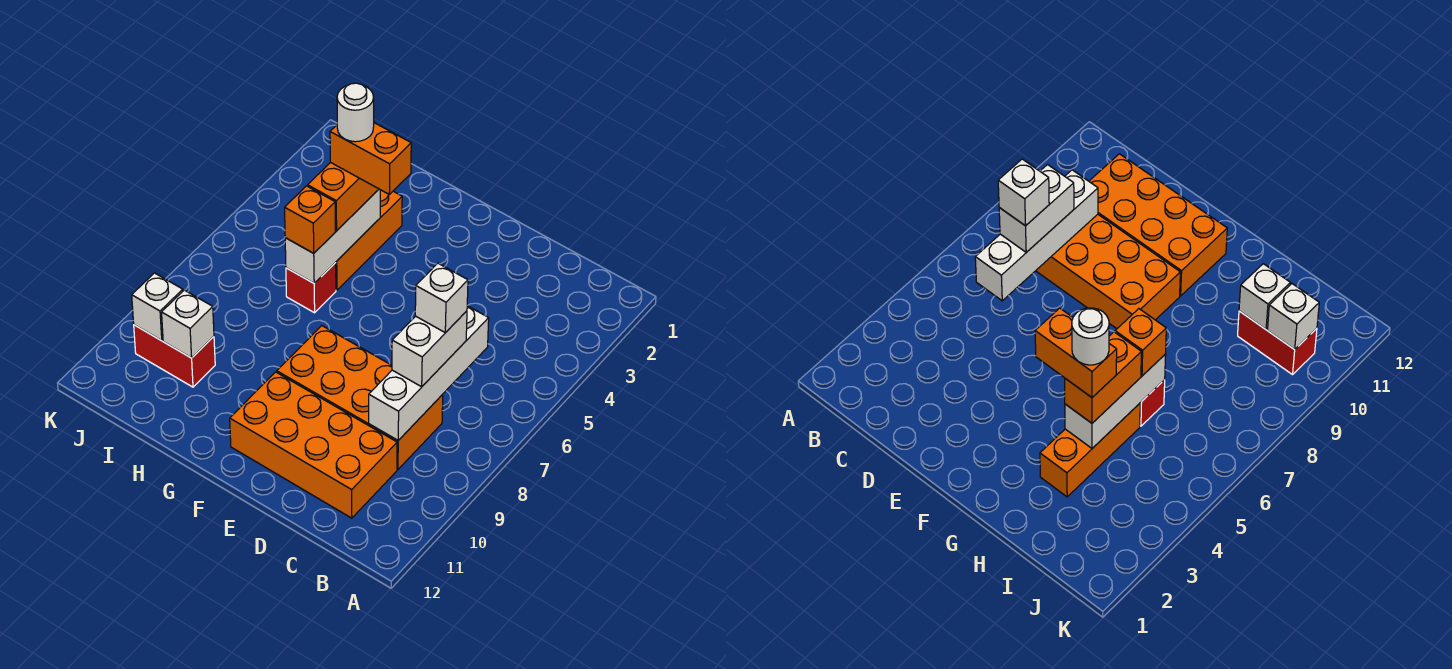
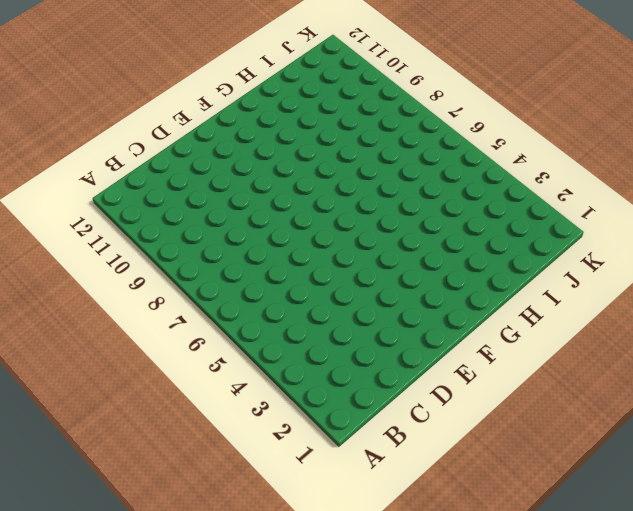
none -> orange 2x4 brick [277,326,443,469]
none -> orange 2x4 brick [230,372,397,518]
none -> orange 1x3 brick [335,190,402,290]

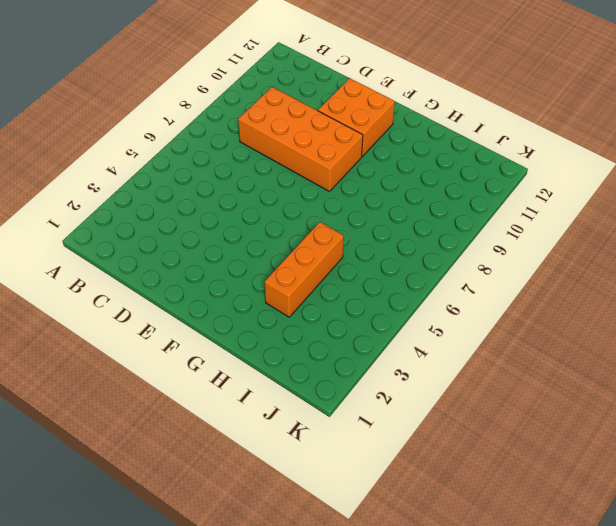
orange 2x2 brick [318,78,395,156] -> orange 2x4 brick [230,372,397,518]
none -> red 1x1 brick [286,263,336,313]
none -> red 1x2 brick [134,325,215,387]
none -> white 1x4 brick [369,306,489,440]

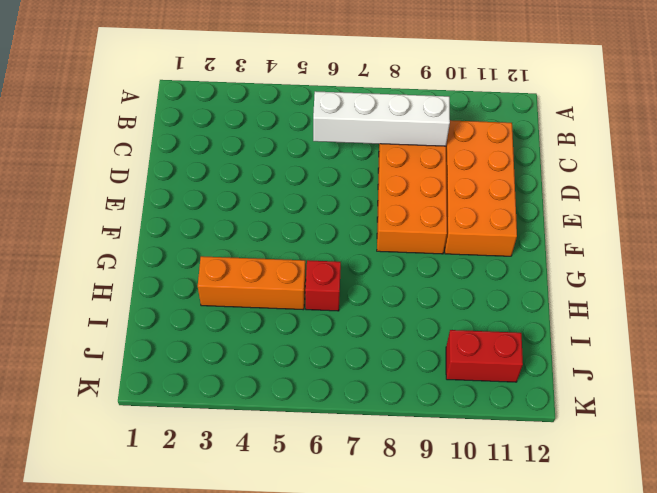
red 1x2 brick [446,330,523,382] -> red 1x2 brick turned to [134,325,215,387]
none -> white 1x3 brick [285,189,380,283]
none -> white 1x1 brick [162,290,214,358]
none -> white 1x1 brick [132,273,183,341]

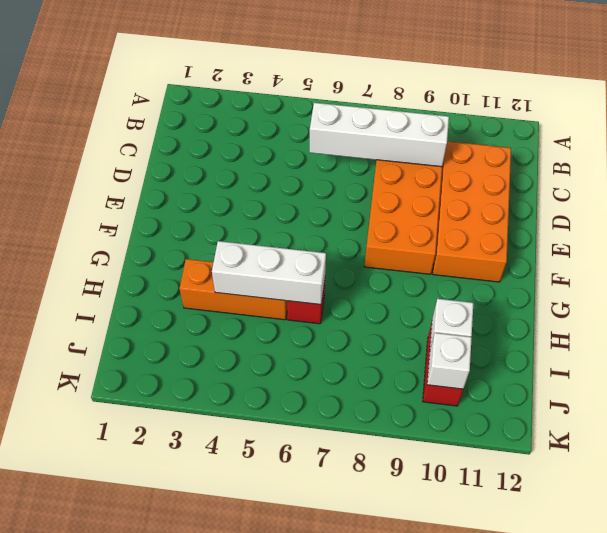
none -> white 1x2 brick [392,311,467,387]
none -> orange 1x2 brick [308,163,379,231]
none -> orange 1x1 brick [285,186,335,253]

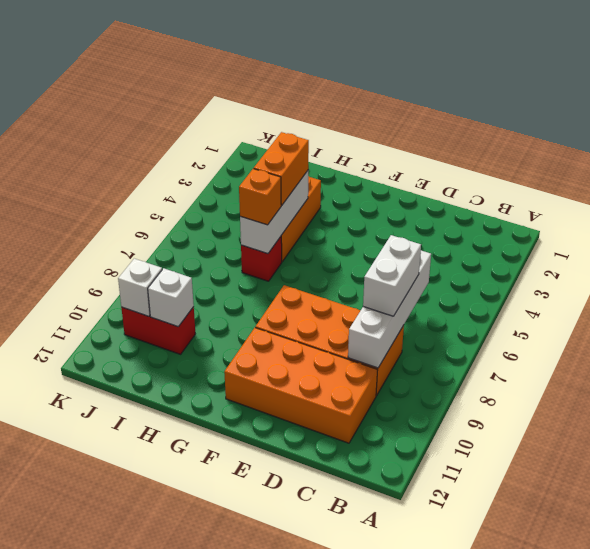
none -> white 1x1 brick [415,263,468,333]
none -> orange 1x2 brick [330,123,411,194]
none -> white 1x1 round brick [337,83,374,142]

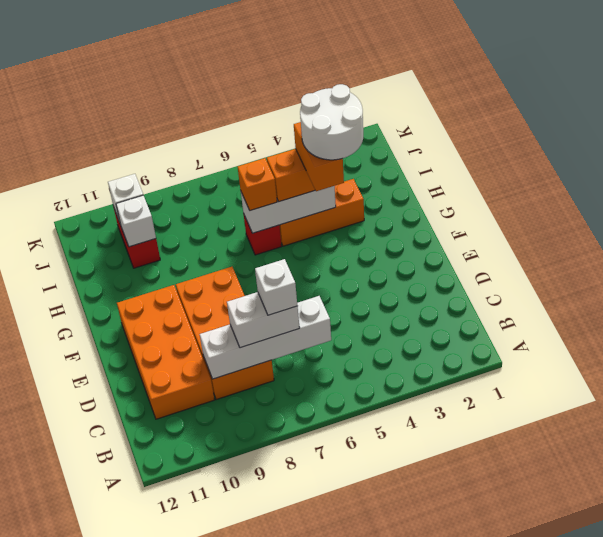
white 2x2 round brick [300,84,363,160] -> white 1x1 round brick [337,83,374,142]

